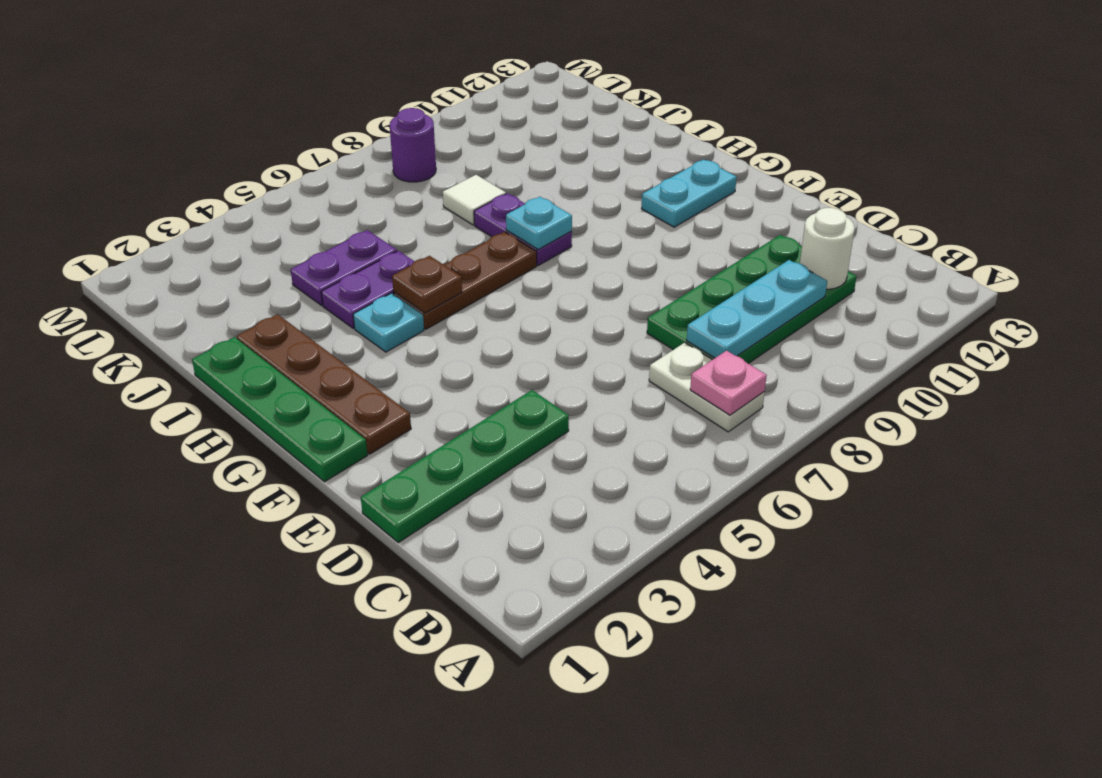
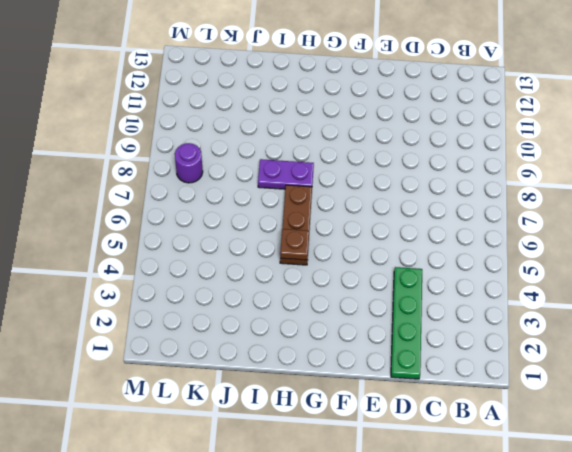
none -> white 1x2 plate [649,343,765,432]
none -> green 2x4 plate [647,235,857,364]
none -> green 1x4 plate [192,337,368,482]

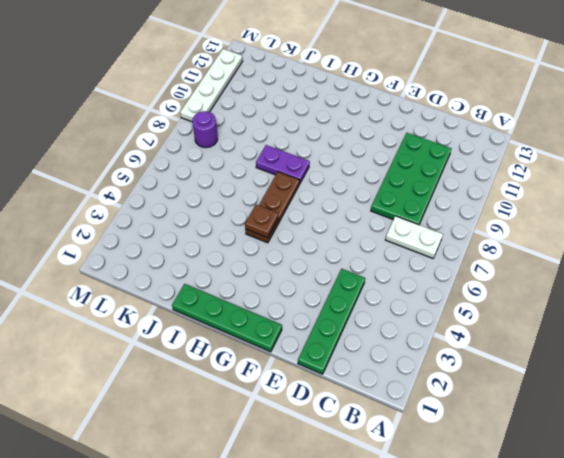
white 1x4 plate [180,49,243,122] -> none
none -> brown 1x4 plate [237,314,411,454]
none -> cyan 1x2 plate [642,159,737,227]
none -> cyan 1x1 plate [353,293,424,352]

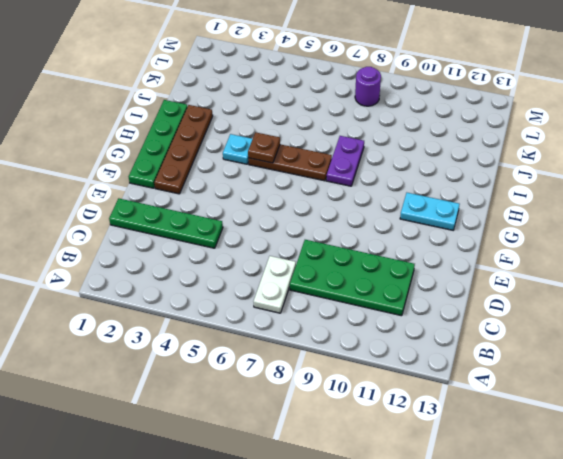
none -> purple 1x2 plate [321,251,415,328]
none -> purple 1x2 plate [291,230,397,305]
none -> white 1x1 tile [443,175,506,225]

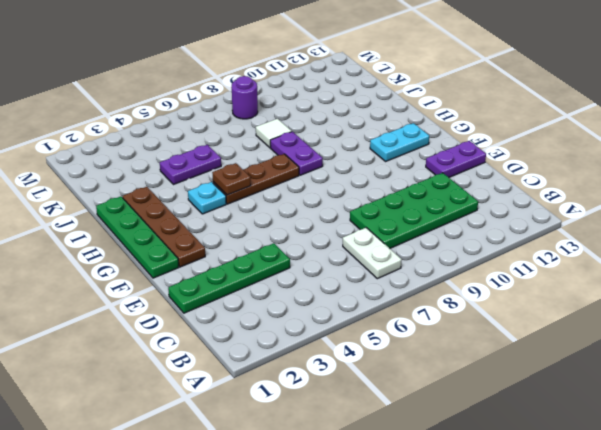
purple 1x2 plate [426,141,486,177] -> purple 1x2 plate moved to [321,251,415,328]
none -> pink 1x1 plate [690,351,767,415]
none -> cyan 1x3 plate [687,260,827,358]
none -> white 1x1 round brick [800,208,855,289]

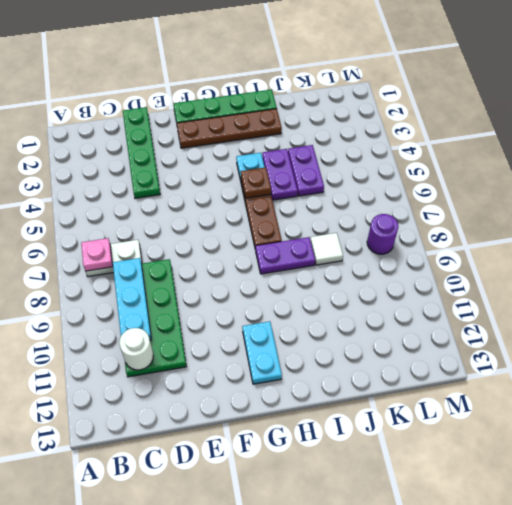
none -> cyan 1x1 plate [506,197,572,249]

